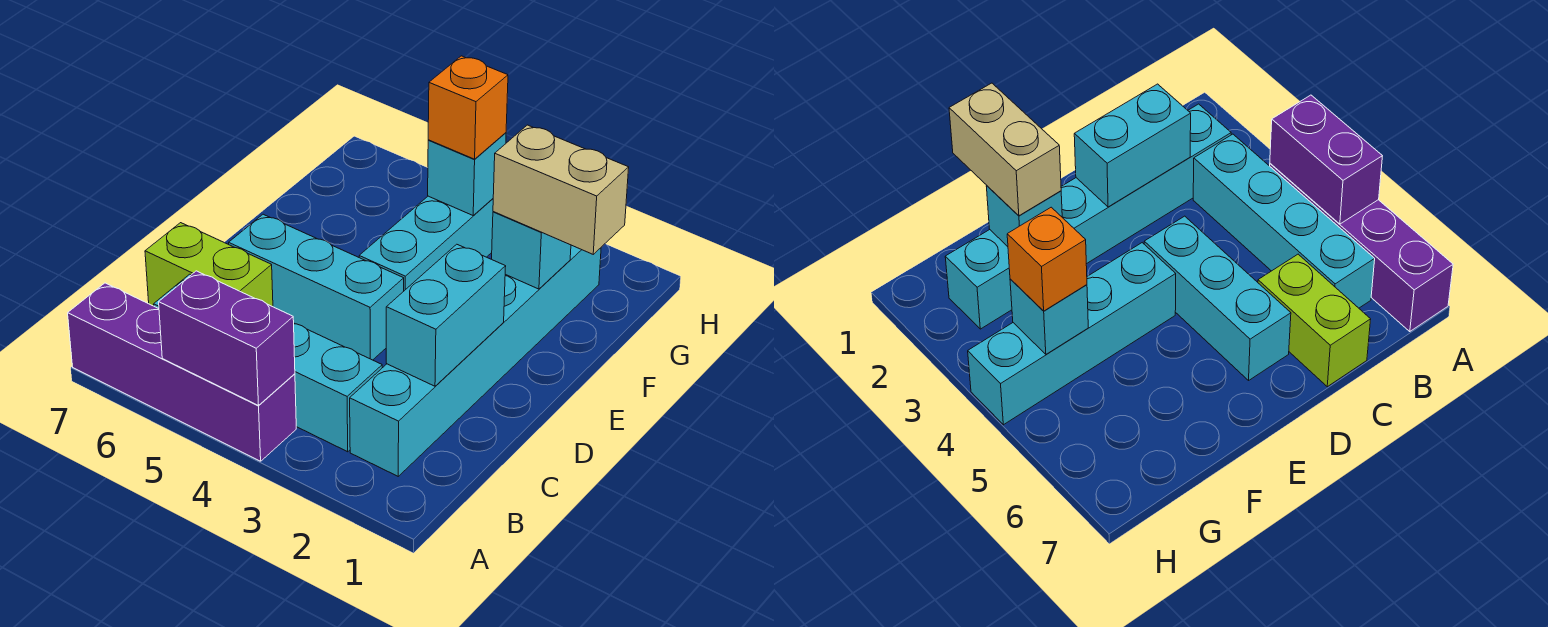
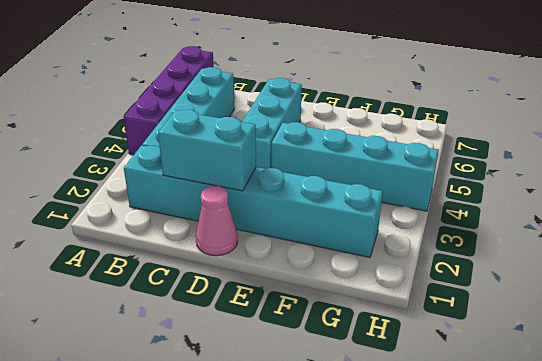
pink 1x1 cone [196,186,238,256] -> none
none -> lime 1x2 brick [145,223,273,307]
none -> purple 1x2 brick [159,271,295,405]
none -> cyan 1x1 brick [492,212,571,289]

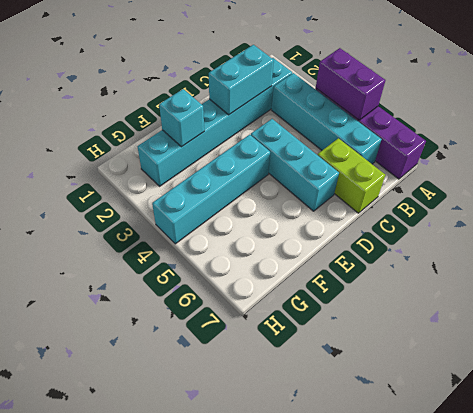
none -> cyan 1x1 brick [428,133,506,216]
none -> tan 1x2 brick [493,125,629,254]
none -> orange 1x1 brick [428,56,508,159]

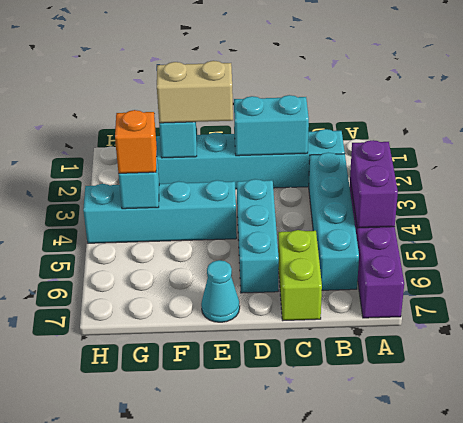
tan 1x2 brick [157,61,233,123] -> tan 1x2 brick turned to [493,125,629,254]
cyan 1x1 cone [201,260,240,322] -> none

